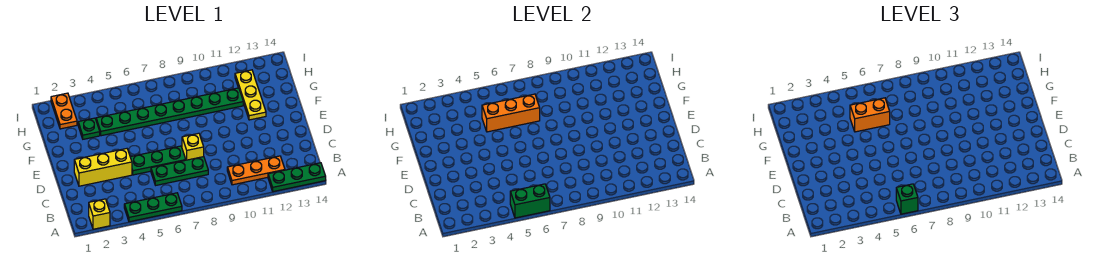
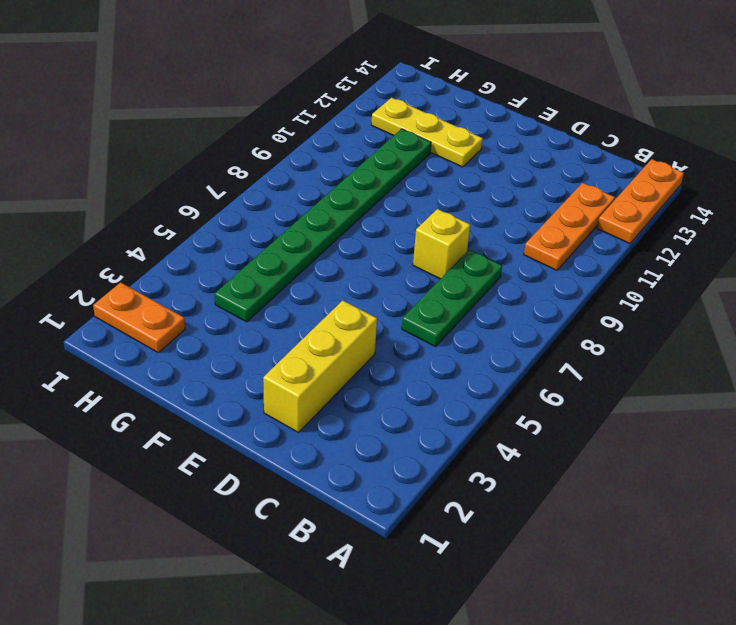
orange 1x3 plate [597,159,684,244] -> green 1x3 plate [268,163,326,192]
none -> yellow 1x1 brick [89,199,110,229]
none -> green 1x3 plate [124,193,182,222]
none -> green 1x3 plate [130,146,186,175]

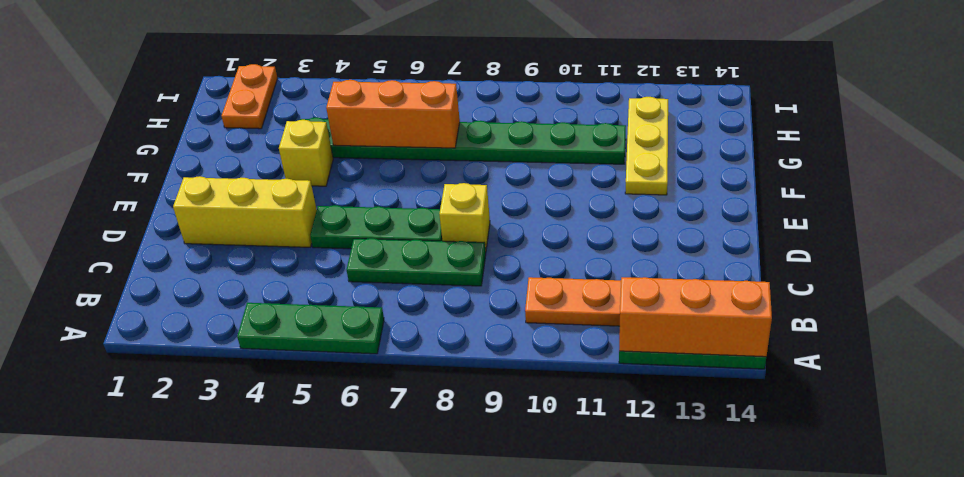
orange 1x3 brick [619,277,772,357] -> none
yellow 1x1 brick [279,120,333,186] -> yellow 1x1 brick moved to [89,199,110,229]
none -> green 1x1 plate [78,118,100,139]
none -> green 1x2 brick [510,184,550,218]
none -> green 1x1 brick [896,184,918,214]

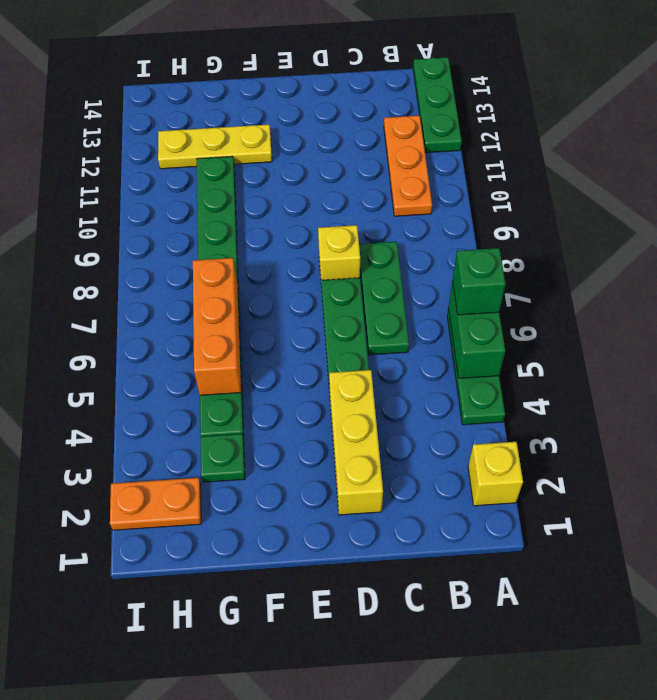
none -> orange 1x2 brick [850,98,890,132]

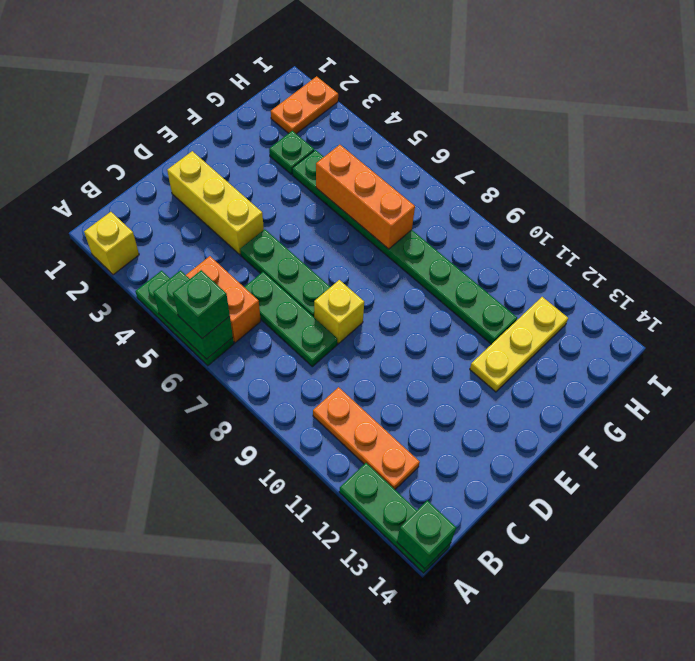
green 1x1 brick [397,500,456,569] -> none
orange 1x2 brick [186,256,261,343] -> orange 1x2 brick moved to [850,98,890,132]

